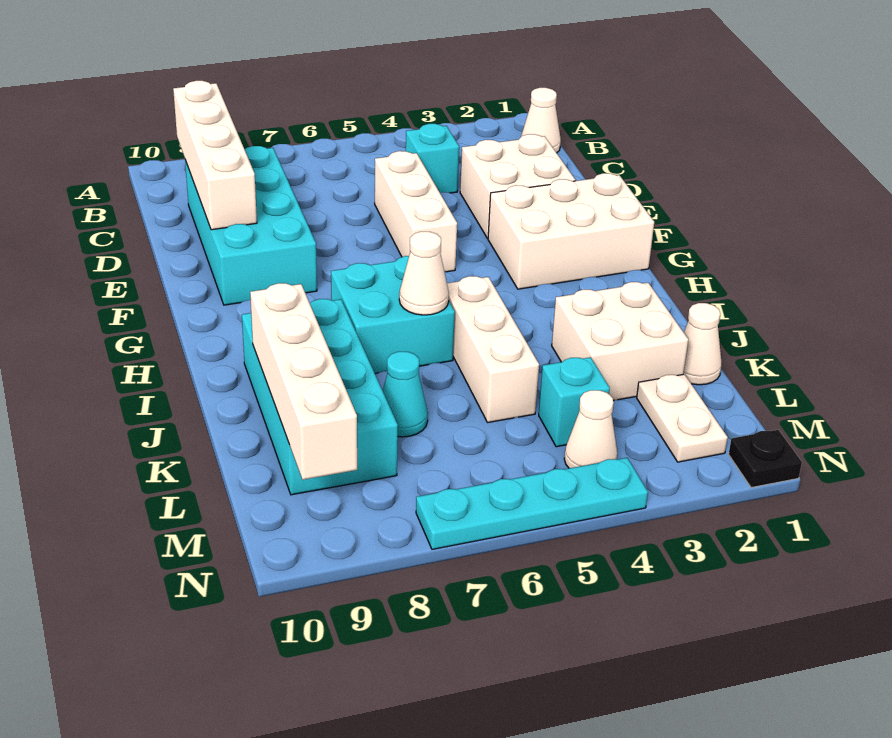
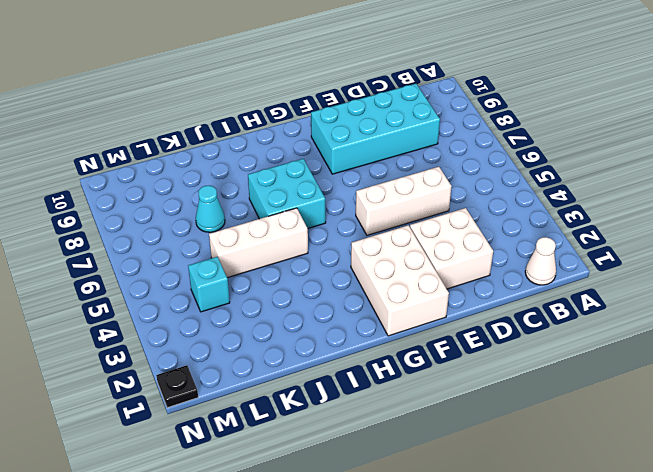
none -> cyan 1x1 brick [406,124,459,193]
none -> cyan 2x4 brick [242,299,398,495]
none -> white 2x2 brick [552,282,688,401]

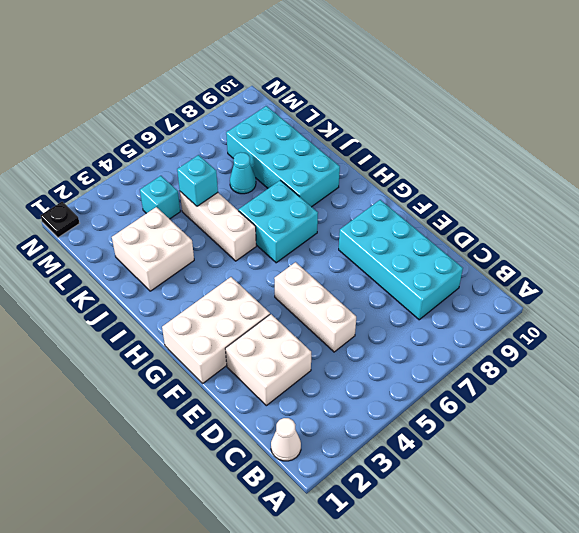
cyan 1x1 brick [177,155,218,206] -> cyan 1x1 brick moved to [406,124,459,193]
none -> white 1x1 cone [683,303,722,385]
none -> white 1x2 plate [637,374,728,462]
none -> white 1x1 cone [564,390,617,468]

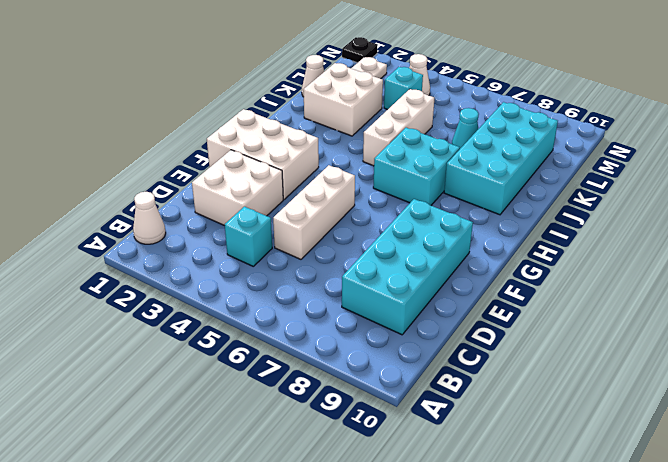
none -> cyan 1x4 plate [416,458,648,549]
none -> white 1x4 brick [173,81,257,230]
none -> white 1x1 cone [399,232,449,315]

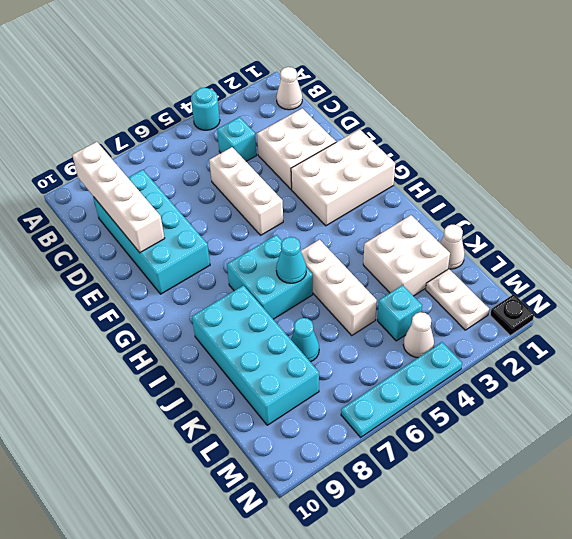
cyan 1x1 round brick [191,88,220,130] -> none
cyan 1x1 cone [276,237,306,283] -> white 1x1 cone [399,232,449,315]
none -> white 1x4 brick [250,283,357,480]

